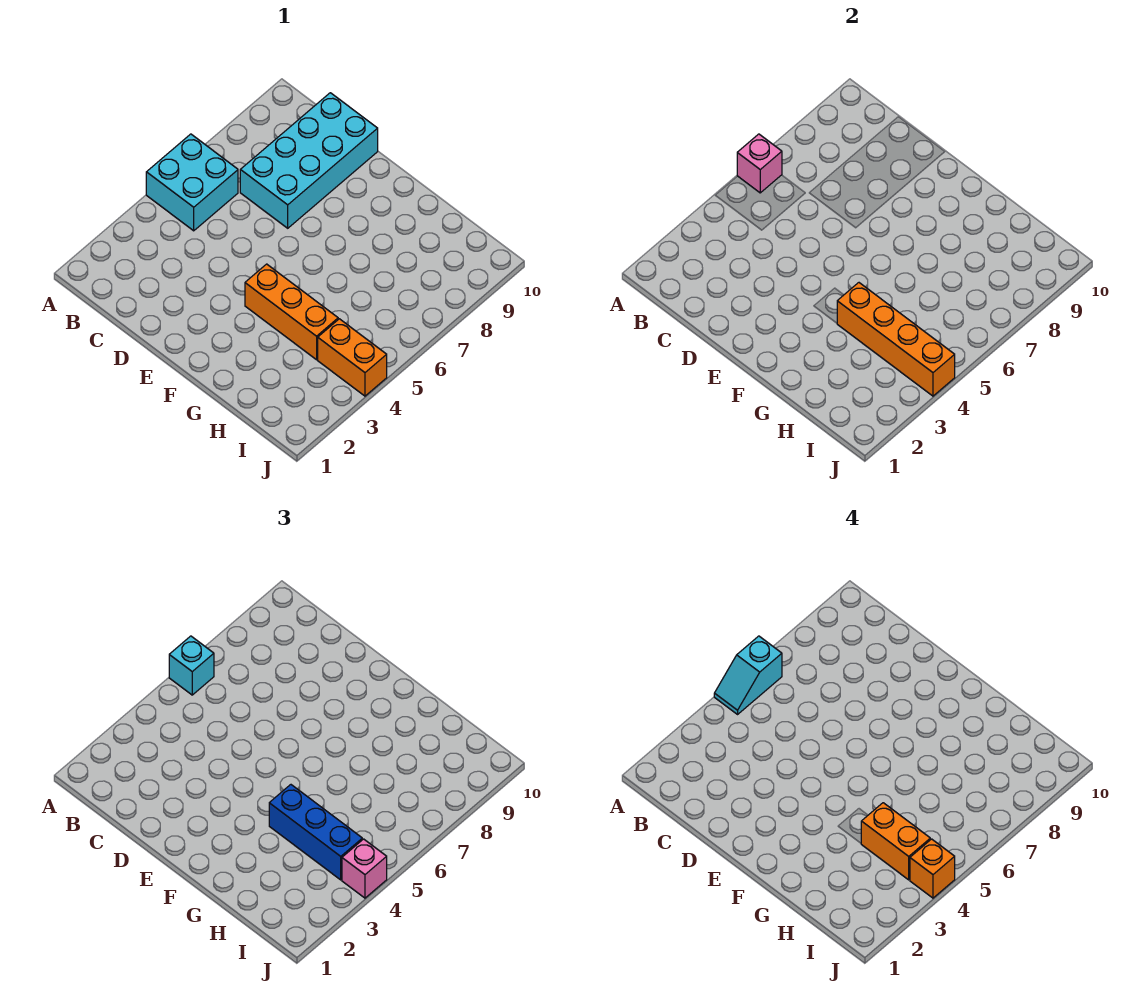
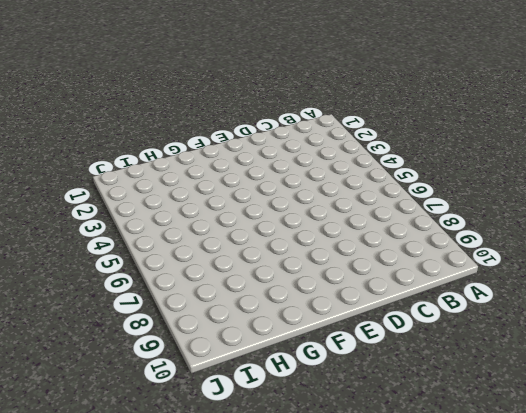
none -> cyan 2x2 brick [146,134,238,231]
none -> cyan 2x4 brick [240,93,378,228]
none -> orange 1x3 brick [245,264,338,360]

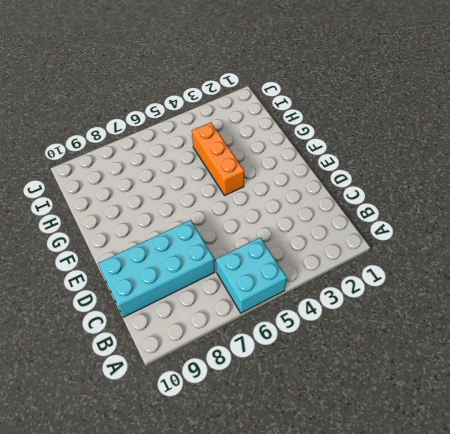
none -> orange 1x2 brick [318,319,387,396]
none -> pink 1x1 brick [737,134,782,193]
none -> orange 1x4 brick [837,283,955,396]

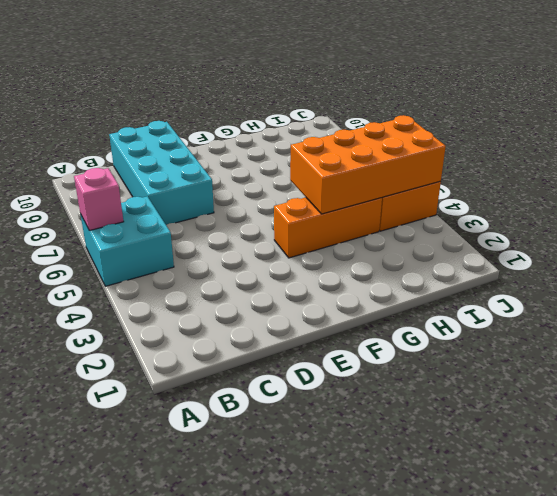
orange 2x4 brick [290,115,446,214] -> orange 1x4 brick [837,283,955,396]
none -> cyan 1x1 brick [169,636,214,695]
none -> blue 1x3 brick [269,785,362,880]
none -> pink 1x1 brick [342,839,387,898]

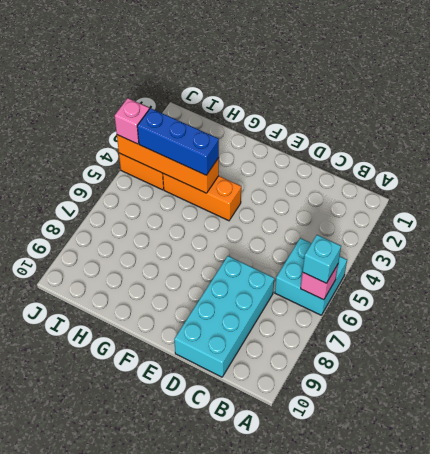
none -> cyan 1x2 slope [714,636,782,714]
none -> orange 1x2 brick [861,803,930,880]
none -> orange 1x1 brick [910,839,955,898]

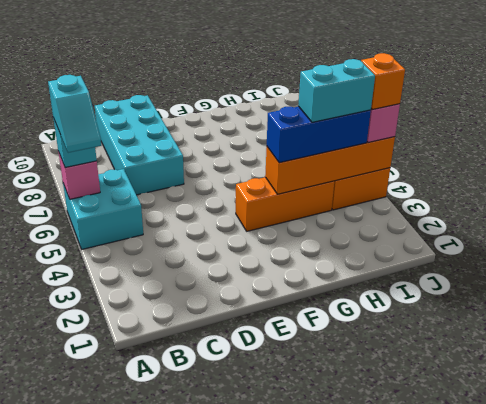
cyan 1x2 brick [298,59,375,122] -> orange 1x2 brick [861,803,930,880]

